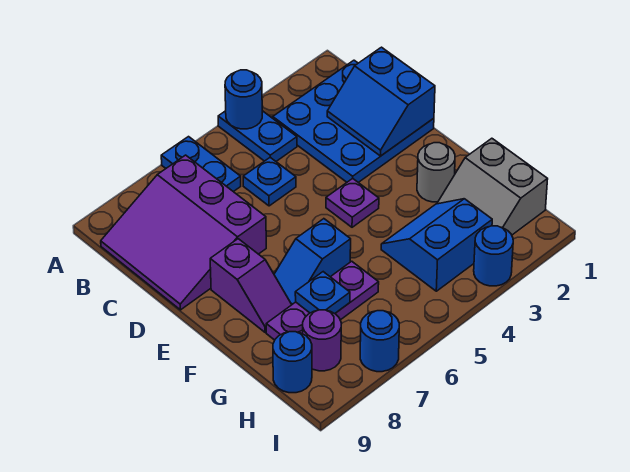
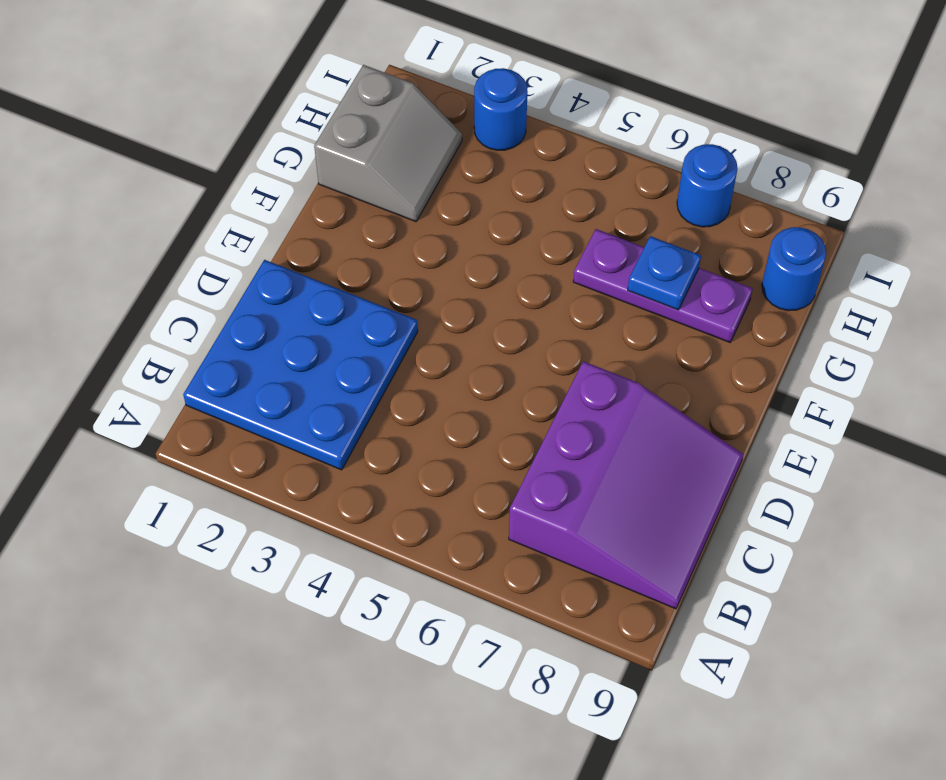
none -> blue 1x2 plate [218,111,297,161]
none -> blue 1x2 plate [161,137,241,192]
none -> blue 1x1 plate [243,157,296,206]

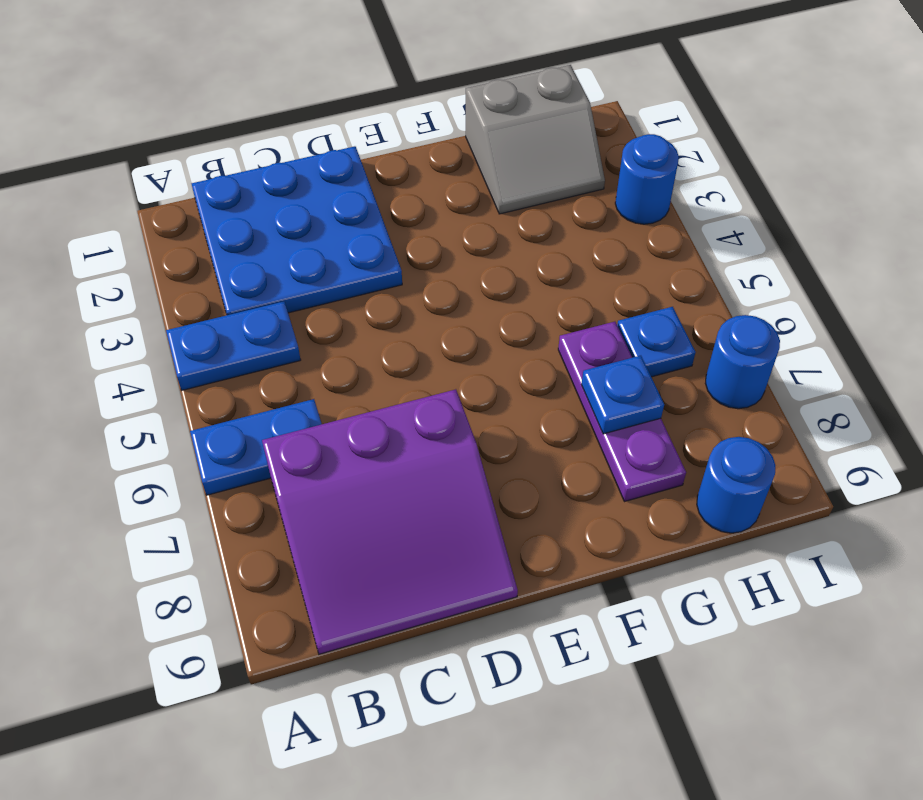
blue 1x1 plate [617,307,695,377] -> blue 1x1 plate moved to [243,157,296,206]
none -> purple 1x1 plate [326,178,379,227]
none -> purple 1x2 slope [210,239,292,332]
none -> grey 1x1 round brick [417,143,455,202]

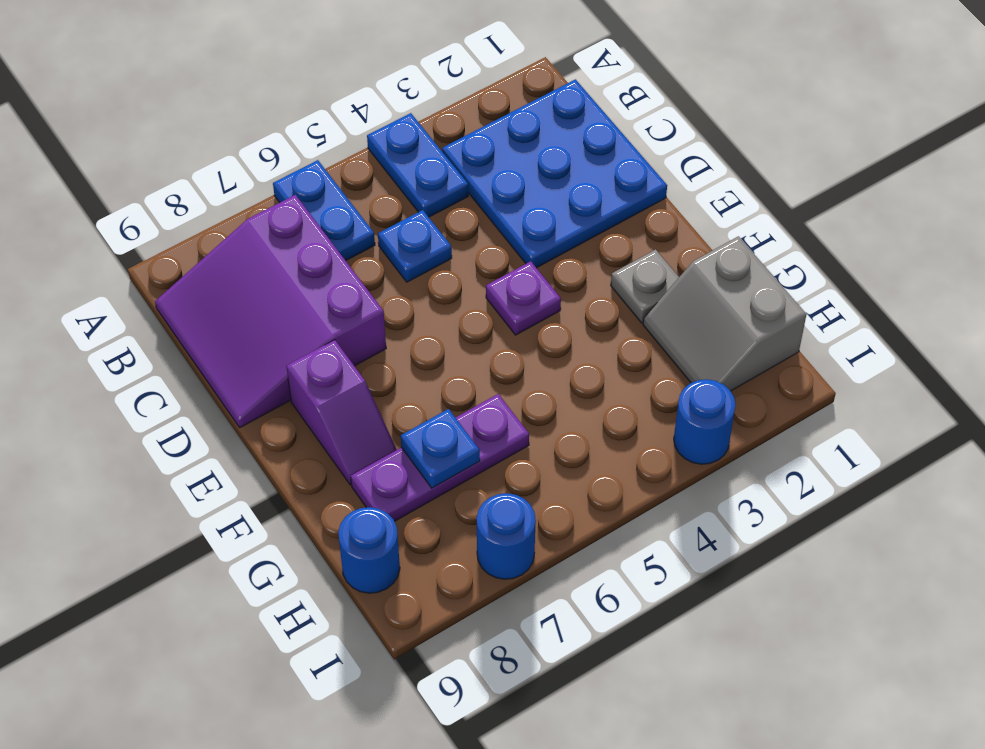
grey 1x1 plate [611,249,679,323] -> grey 1x1 round brick [417,143,455,202]
none -> blue 1x2 slope [274,219,351,304]
none -> blue 2x2 slope [381,199,492,291]
none -> purple 1x1 round brick [303,310,341,371]

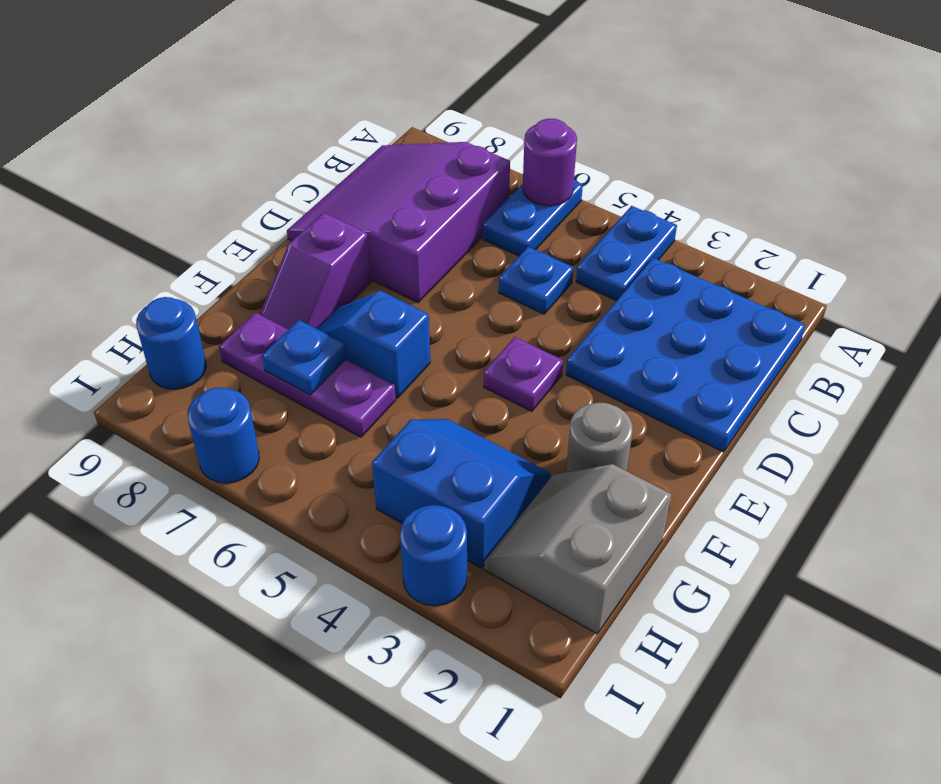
purple 1x1 round brick [523,119,577,206] -> purple 1x1 round brick moved to [303,310,341,371]
none -> blue 1x1 round brick [225,70,262,129]
none -> blue 2x2 slope [327,47,435,156]

